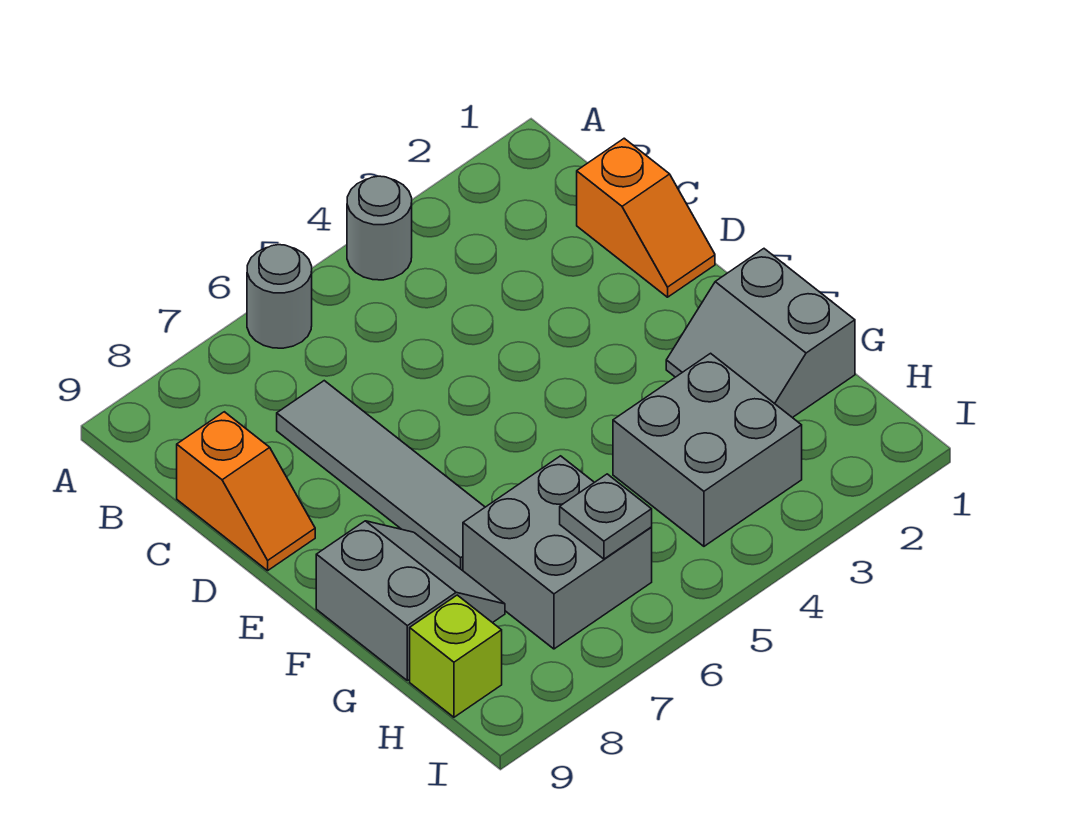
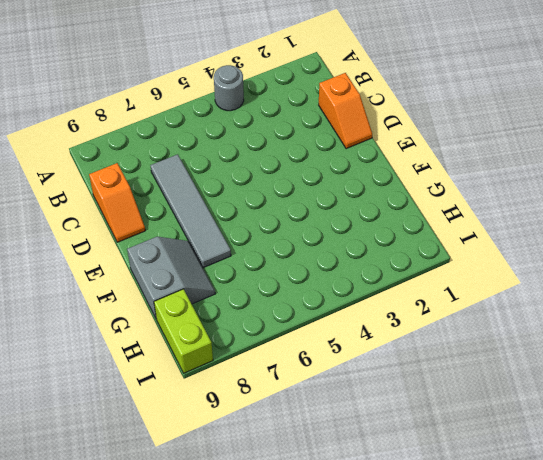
lime 1x2 brick [154,289,213,373] -> lime 1x1 brick [410,595,502,717]
none -> grey 1x1 round brick [247,245,312,348]
none -> grey 2x2 slope [666,249,855,418]

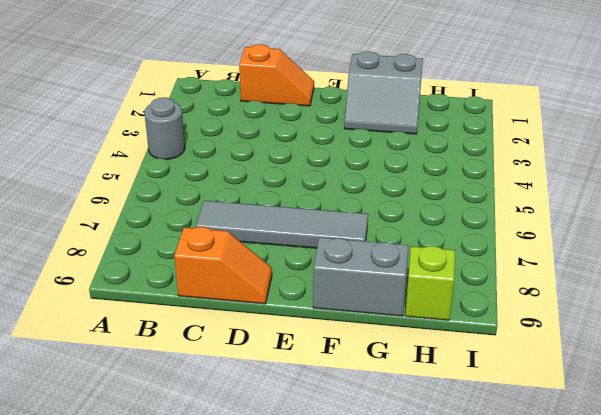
none -> grey 1x1 round brick [247,245,312,348]
none -> grey 2x2 brick [613,353,802,546]

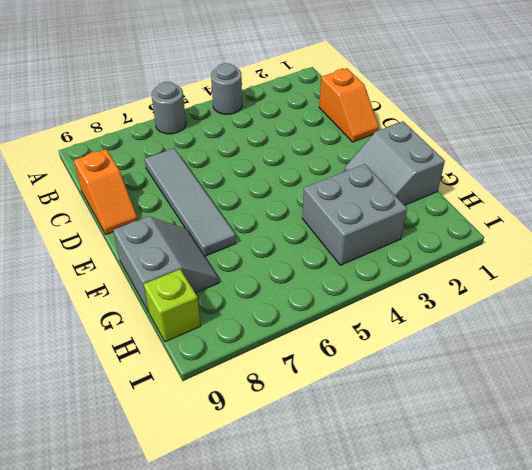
none -> grey 2x2 brick [463,456,652,649]
none -> grey 1x1 plate [560,474,652,559]

